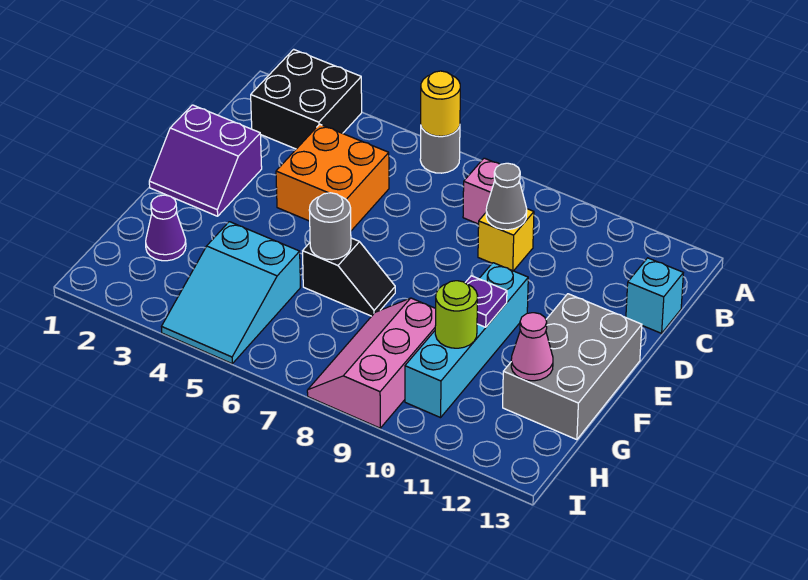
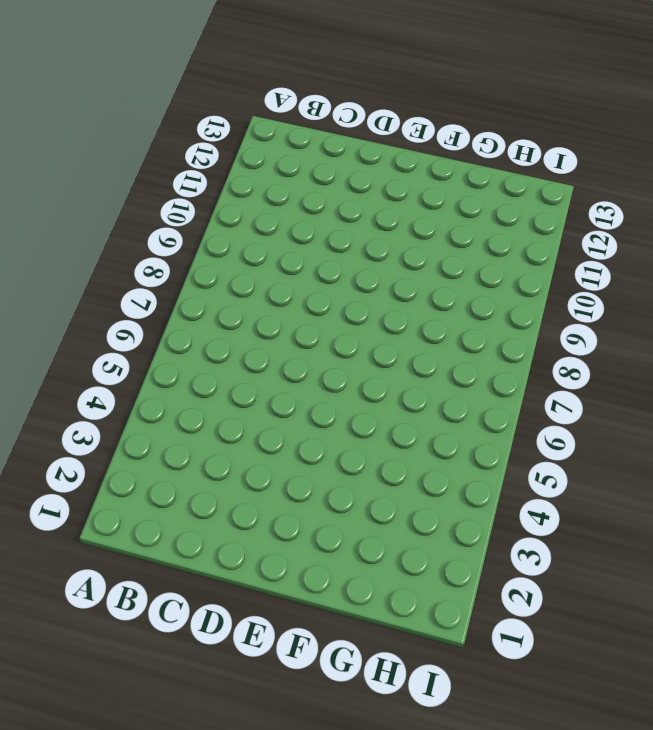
none -> black 2x2 brick [251,49,362,149]
none -> grey 1x1 round brick [420,126,460,173]
none -> pink 1x1 brick [463,158,500,224]

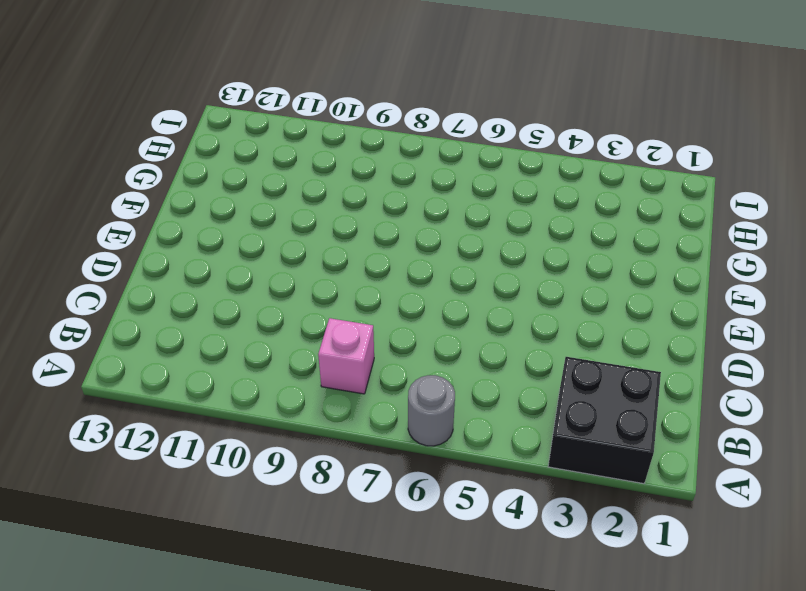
none -> orange 2x2 brick [276,124,389,231]
none -> yellow 1x1 brick [478,209,534,271]
none -> cyan 1x1 brick [626,258,683,333]

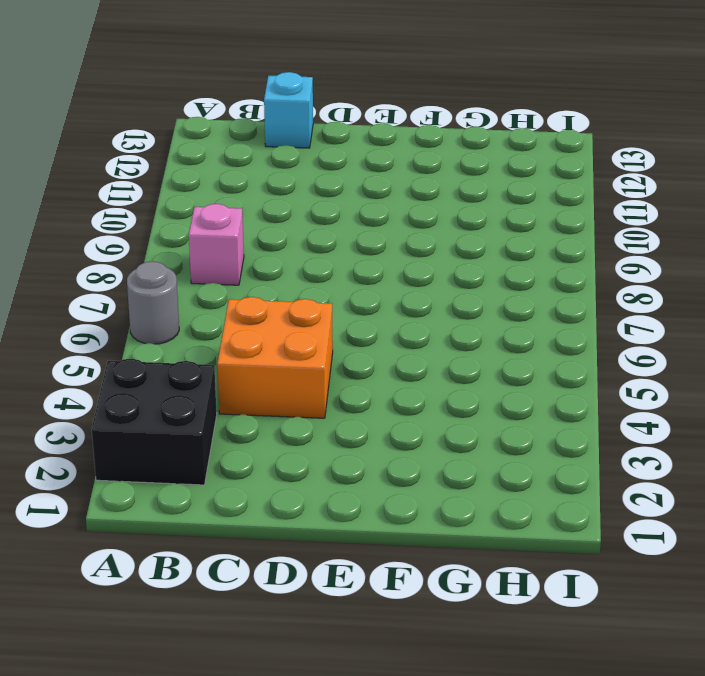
none -> yellow 1x1 brick [478,209,534,271]
none -> purple 2x2 slope [149,105,262,216]
none -> cyan 1x4 brick [405,263,528,418]

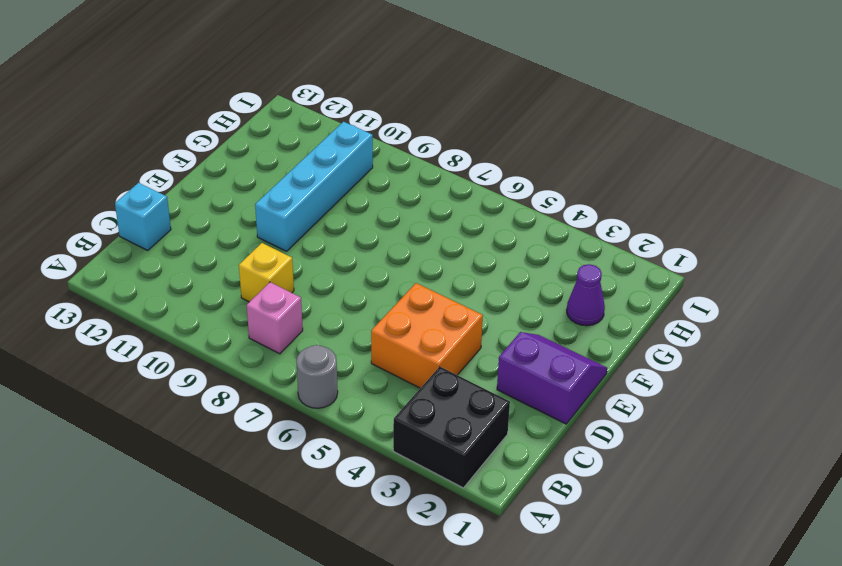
none -> grey 2x3 brick [503,294,642,440]
none -> black 1x2 slope [303,238,395,316]
none -> cyan 2x3 slope [162,222,301,363]

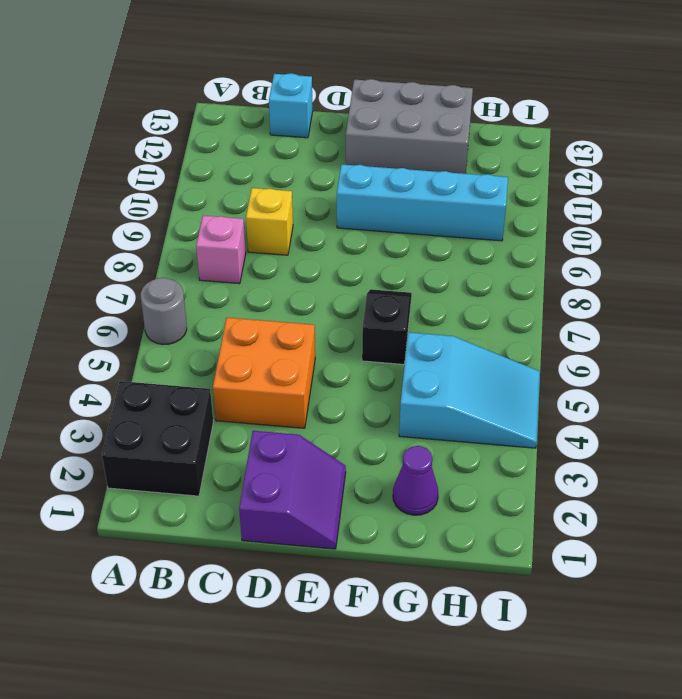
none -> pink 2x3 slope [307,298,436,428]
none -> yellow 1x1 round brick [421,71,460,136]
none -> grey 1x1 cone [486,163,527,230]

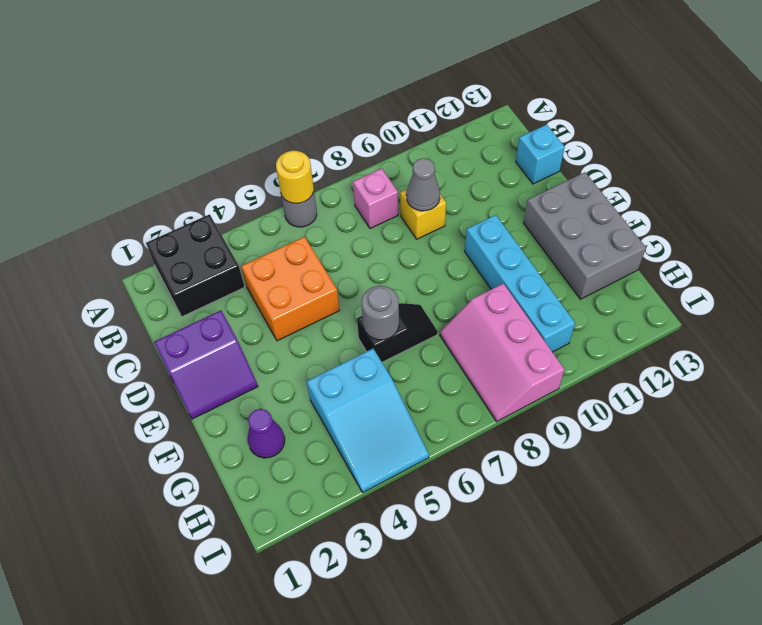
none -> purple 1x1 plate [465,276,507,327]
none -> lime 1x1 round brick [435,281,478,348]
none -> pink 1x1 cone [511,313,553,381]

